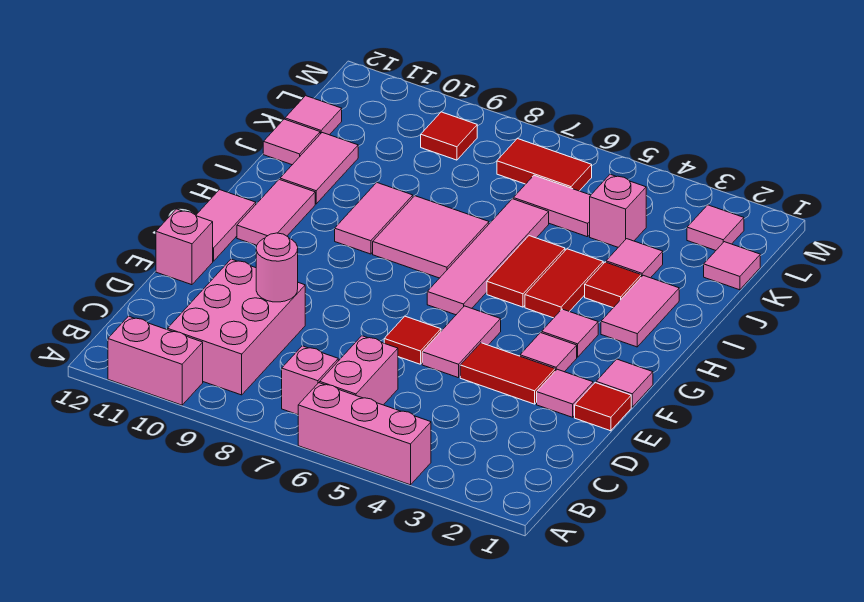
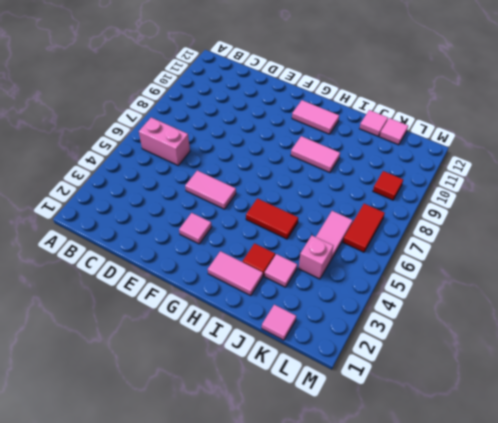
none -> pink 1x3 brick [298,383,431,485]
none -> pink 1x2 brick [108,316,203,405]
none -> pink 1x1 brick [282,346,338,415]
none -> pink 2x3 brick [167,259,305,395]

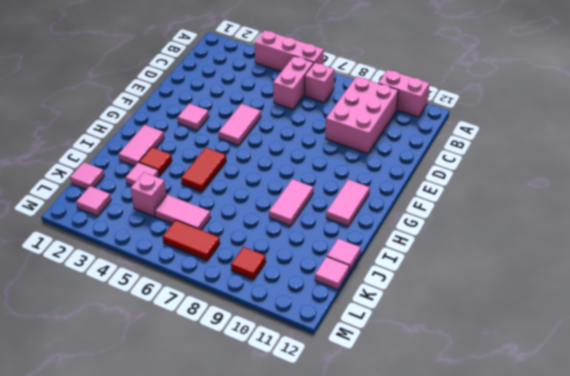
none -> red 1x1 tile [575,383,631,431]
none -> pink 1x1 tile [537,369,593,417]
none -> red 1x2 tile [460,343,555,404]
none -> red 1x1 tile [384,316,441,364]

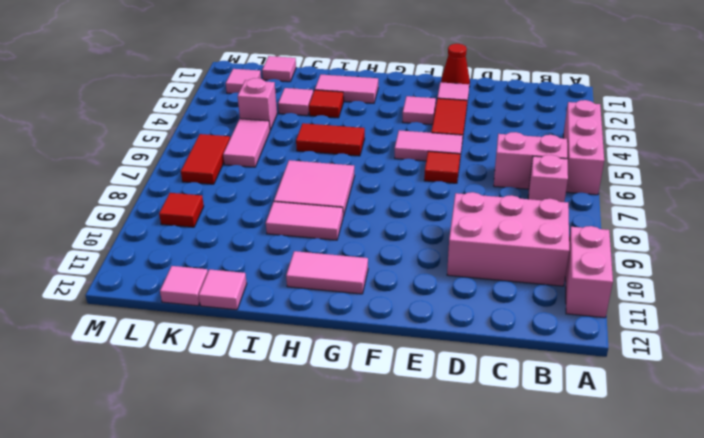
red 1x1 cone [441,44,470,87] -> red 1x1 tile [575,383,631,431]
none -> pink 1x1 brick [156,209,213,285]
none -> pink 1x1 tile [596,359,653,407]
none -> pink 1x2 tile [196,190,256,261]
none -> pink 1x1 tile [542,309,598,357]

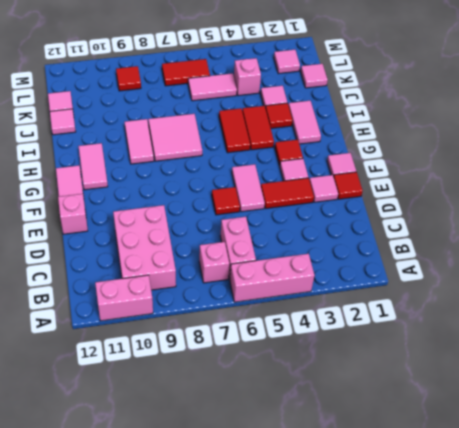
red 1x1 tile [275,140,303,166] -> pink 1x1 tile [542,309,598,357]
none -> pink 1x4 tile [427,199,549,315]
none -> pink 1x2 tile [280,133,358,204]
none -> pink 1x1 round brick [256,233,298,302]

